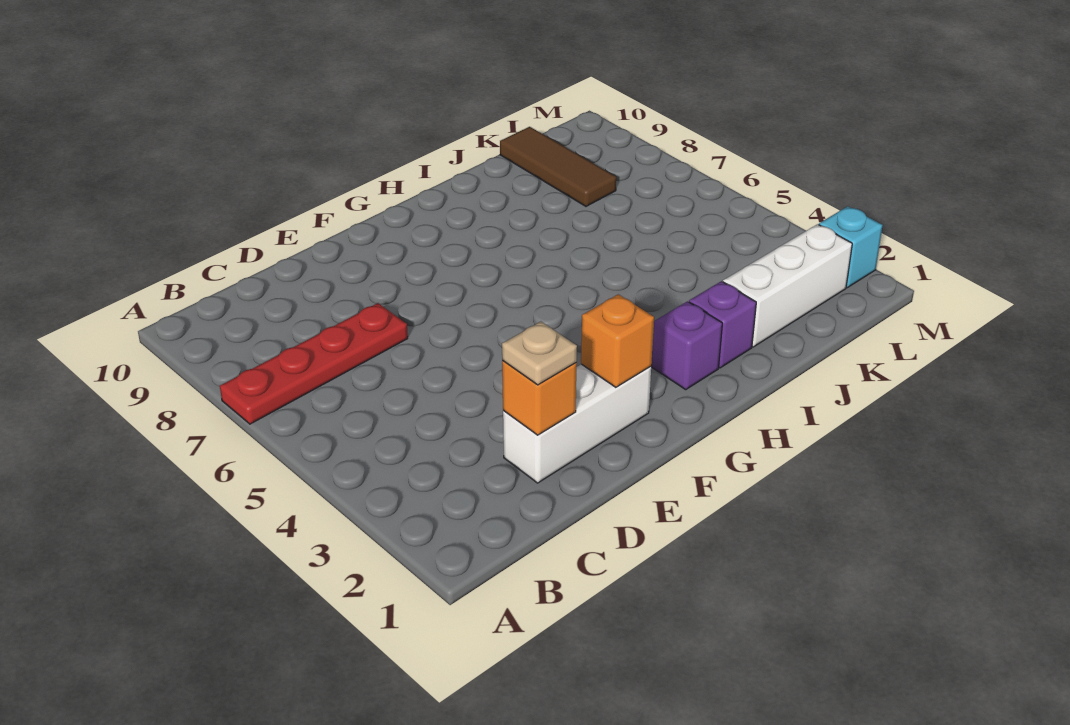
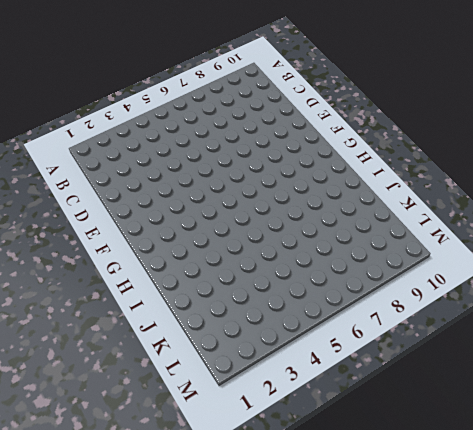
none -> red 1x4 plate [220,303,408,424]
none -> white 1x3 brick [503,364,651,483]

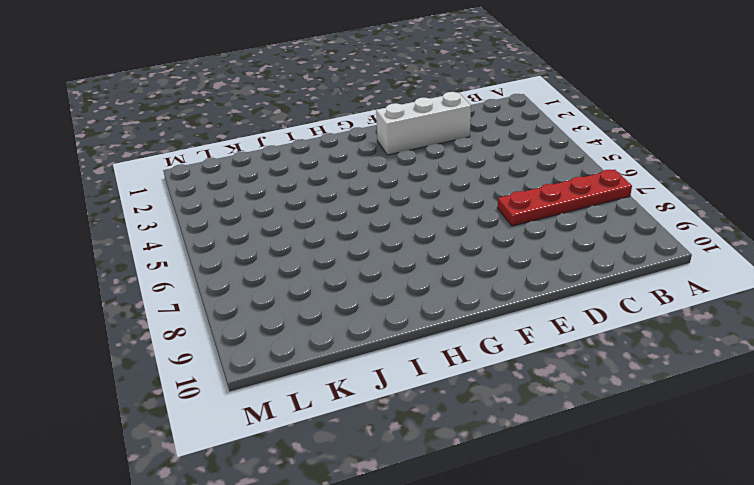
none -> purple 1x1 brick [652,301,722,389]
none -> purple 1x1 brick [689,281,756,368]

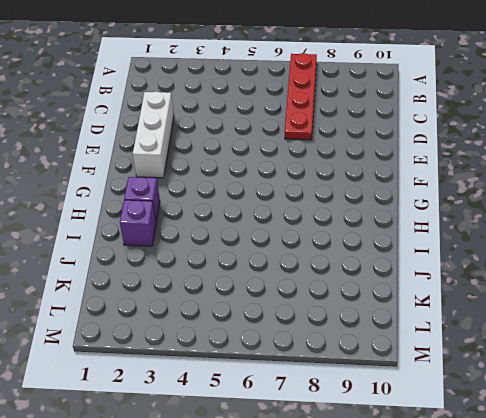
none -> white 1x3 brick [723,224,852,347]
none -> brown 1x3 tile [500,127,616,206]

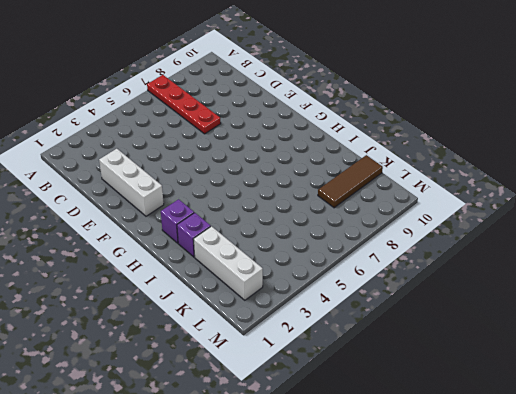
none -> cyan 1x1 brick [819,206,883,288]
none -> orange 1x1 brick [502,361,577,435]

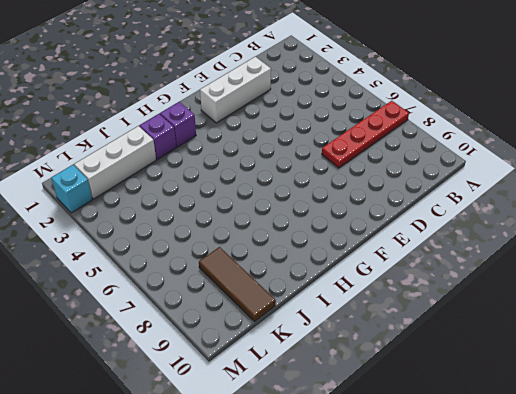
none -> orange 1x1 brick [502,361,577,435]
none -> orange 1x1 brick [581,294,654,387]

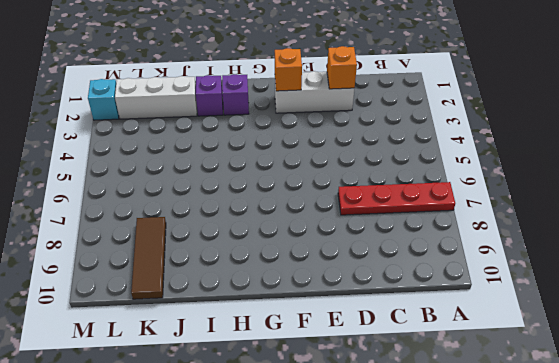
none -> tan 1x1 plate [502,321,577,385]

